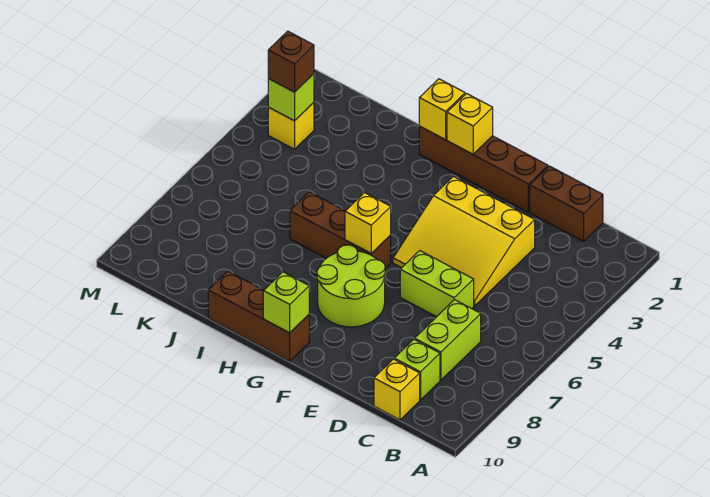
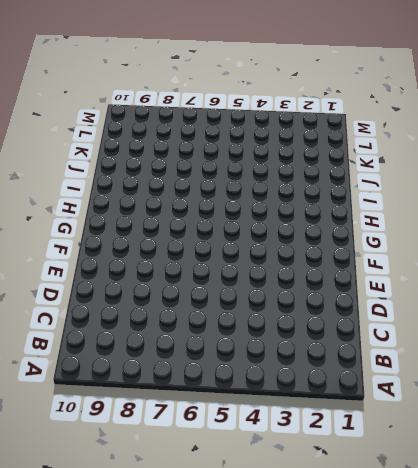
none -> brown 1x2 brick [530,166,603,241]
none -> lime 1x2 brick [415,300,481,380]
none -> lime 1x1 brick [394,339,440,400]

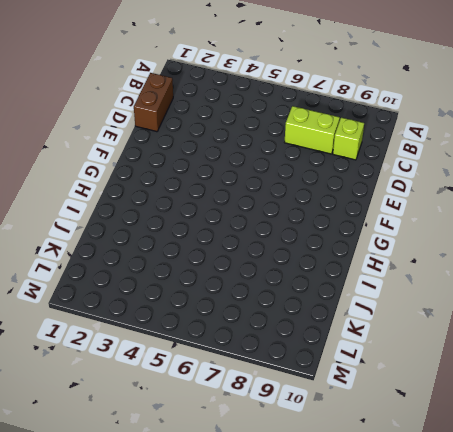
none -> yellow 1x1 brick [374,359,420,420]
none -> yellow 3x3 slope [393,176,535,306]
none -> lime 1x2 brick [400,251,474,317]

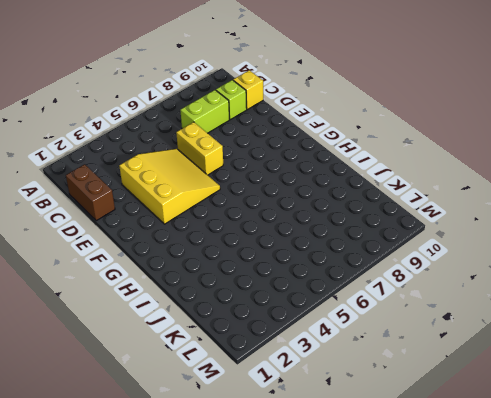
yellow 1x2 brick [176,122,223,175] -> lime 1x2 brick [400,251,474,317]
none -> brown 1x4 brick [419,126,548,212]
none -> lime 2x2 round brick [317,245,385,327]
none -> brown 1x3 brick [290,192,391,268]

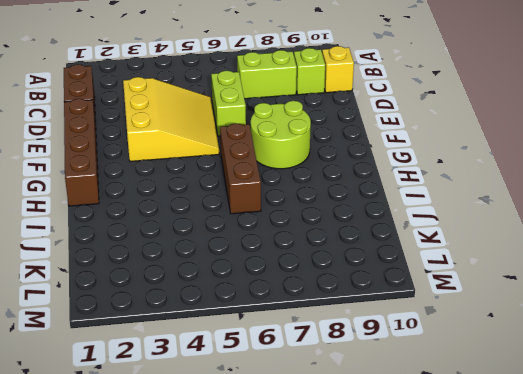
none -> brown 1x3 brick [208,271,309,361]
none -> yellow 1x1 brick [268,102,314,149]
none -> yellow 1x1 brick [447,94,493,154]

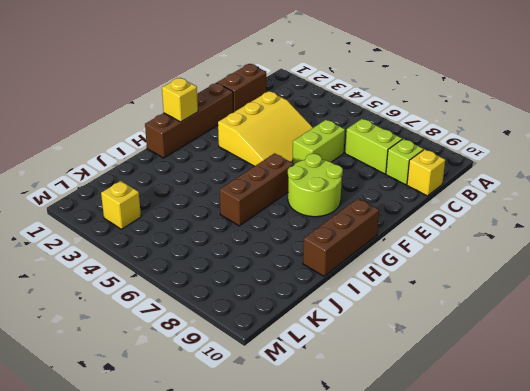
none -> yellow 1x1 brick [345,193,391,253]
none -> lime 1x1 brick [263,272,309,333]
none -> yellow 1x1 brick [419,79,465,140]

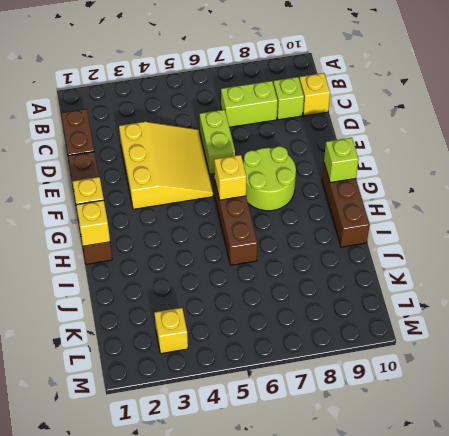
none -> lime 1x1 brick [268,74,314,121]
none -> brown 1x1 brick [268,31,314,92]

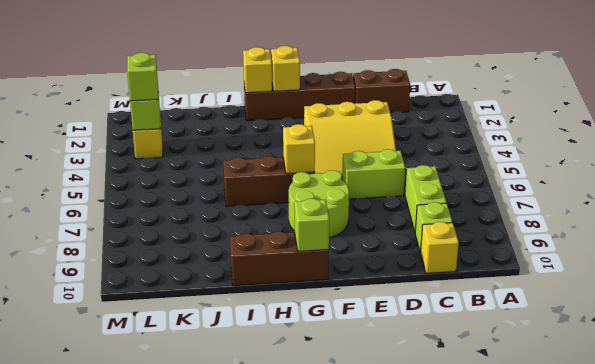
lime 1x1 brick [127,53,158,101] -> brown 1x1 brick [268,31,314,92]

